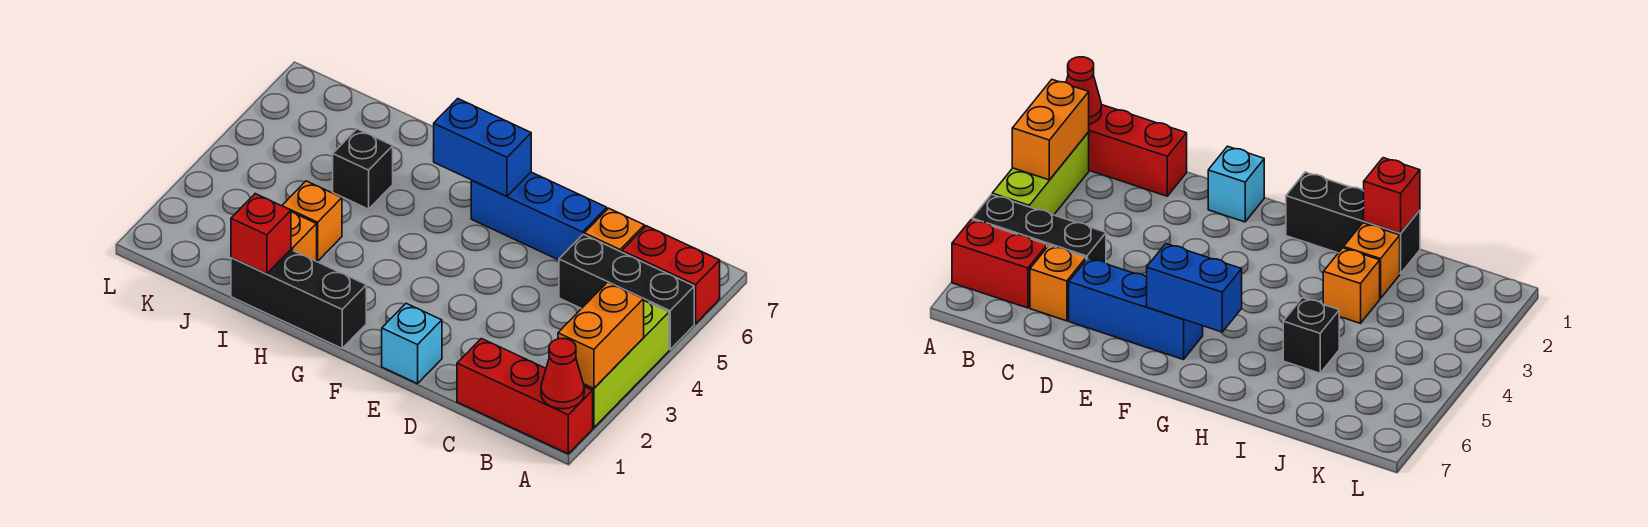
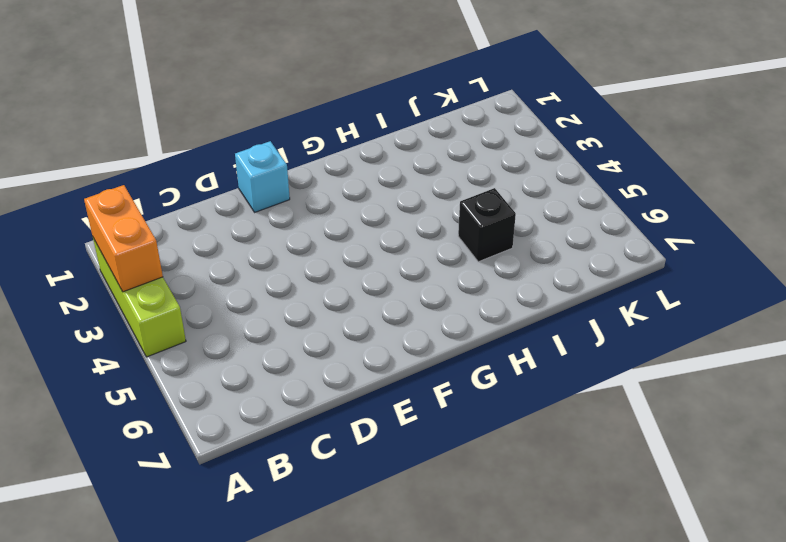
none -> red 1x3 brick [457,339,593,454]
none -> black 1x3 brick [559,234,694,350]
none -> red 1x2 brick [622,226,720,324]

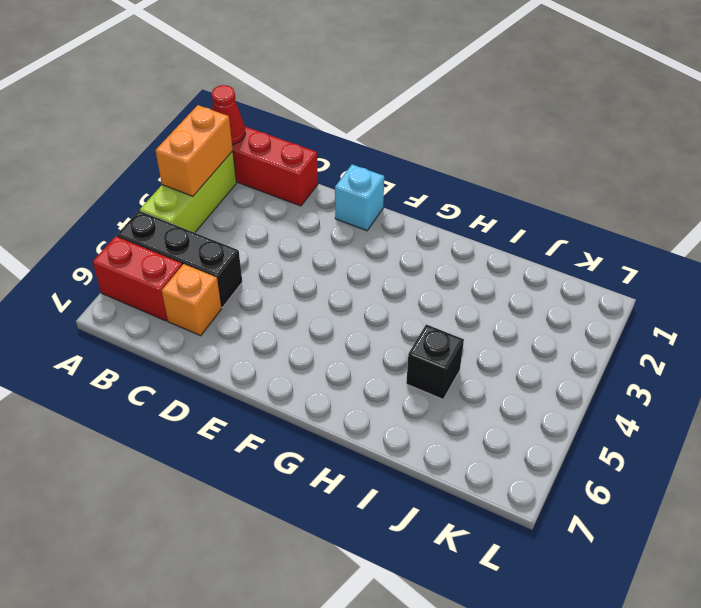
none -> blue 1x3 brick [471,172,607,260]
none -> black 1x3 brick [231,250,366,348]
none -> orange 1x1 brick [291,212,317,261]

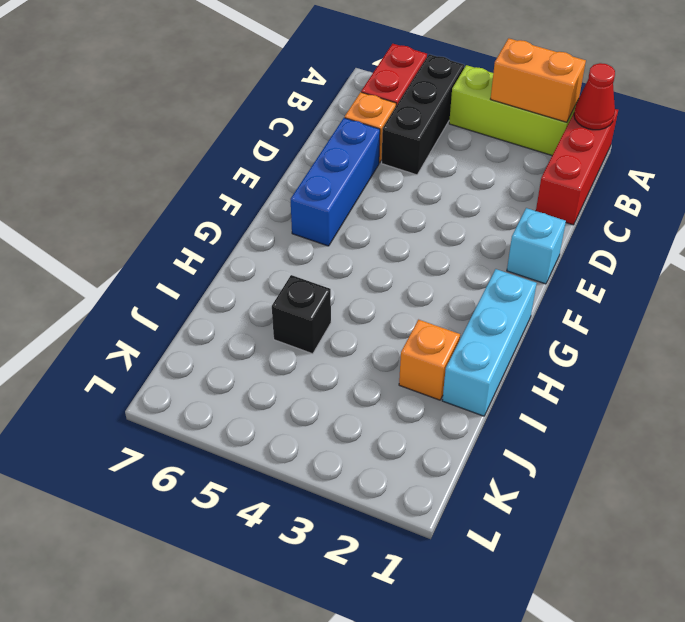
cyan 1x3 brick [442,269,537,416] -> black 1x3 brick [231,250,366,348]
none -> orange 1x1 brick [282,181,342,261]
none -> blue 1x2 brick [434,99,531,196]
none -> red 1x1 brick [231,194,291,274]

